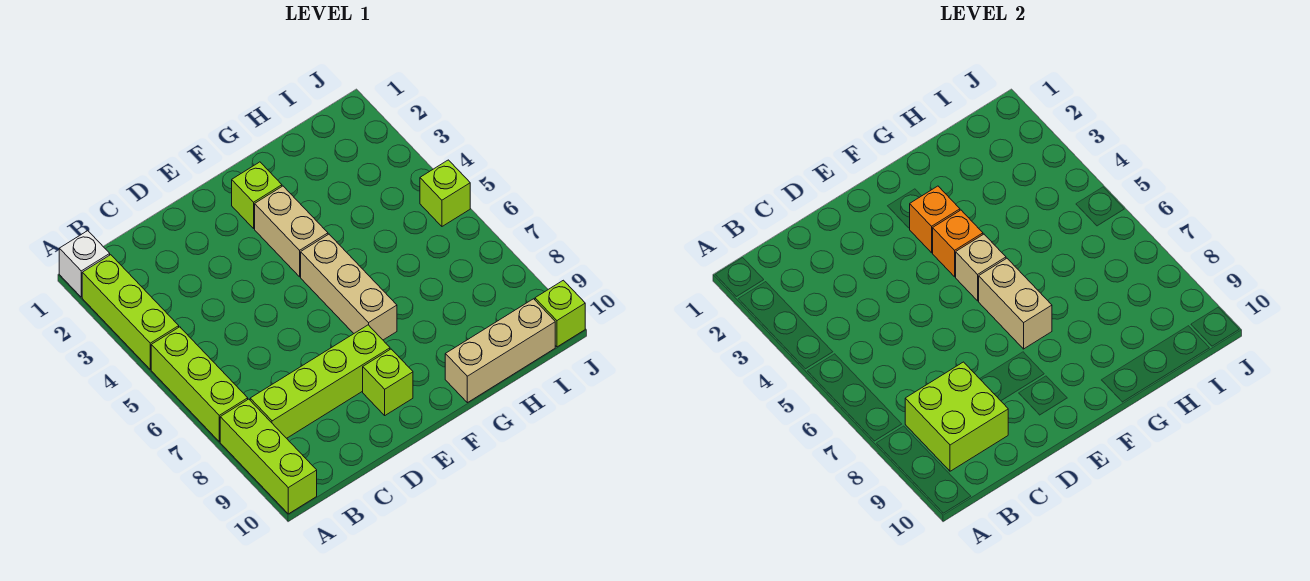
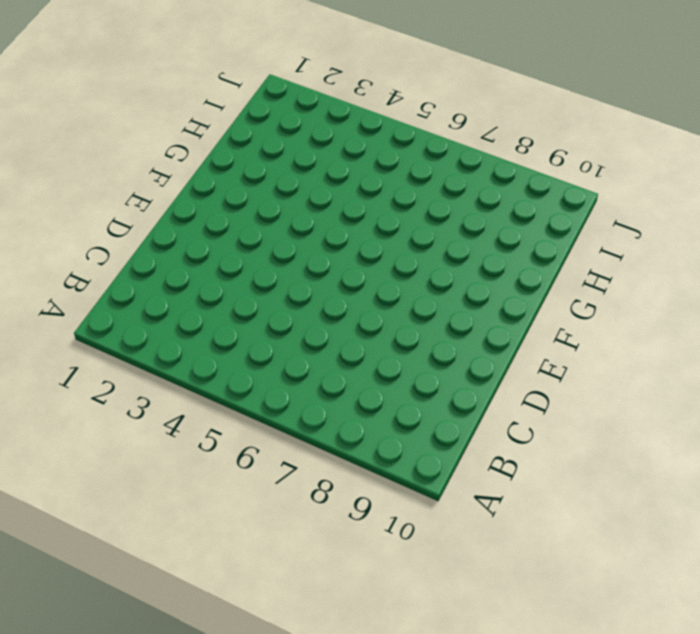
none -> white 1x1 brick [59,231,110,297]
none -> lime 1x3 brick [82,255,179,369]
none -> lime 1x3 brick [151,327,248,442]

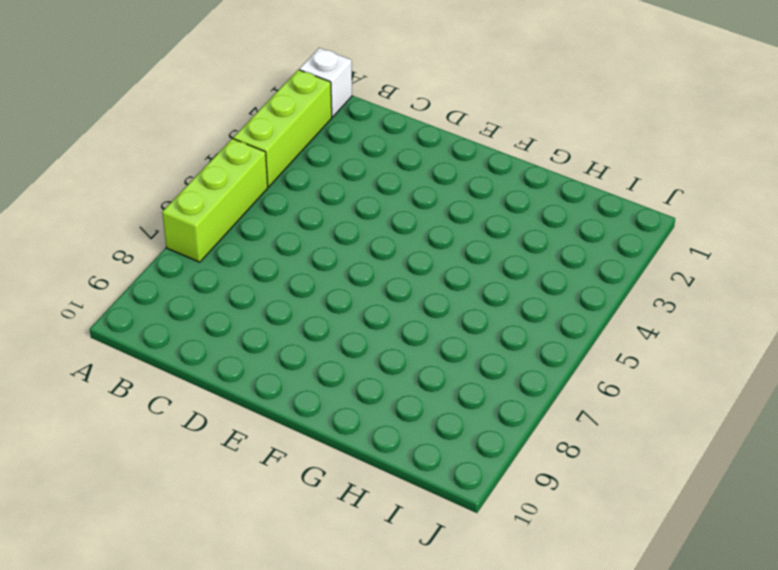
none -> lime 1x3 brick [220,399,317,514]
none -> lime 1x4 brick [250,325,390,438]
none -> lime 1x1 brick [363,349,413,415]

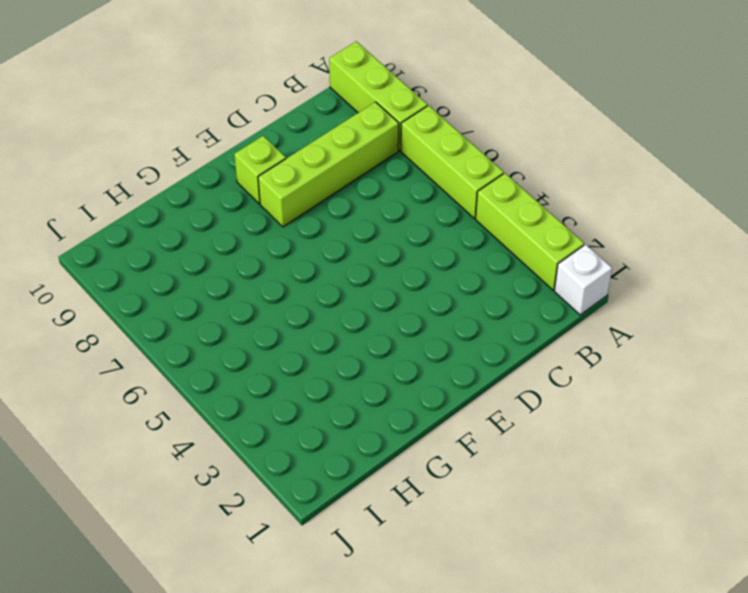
none -> lime 1x1 brick [232,162,282,228]
none -> tan 1x2 brick [255,186,328,277]
none -> tan 1x3 brick [301,234,397,340]

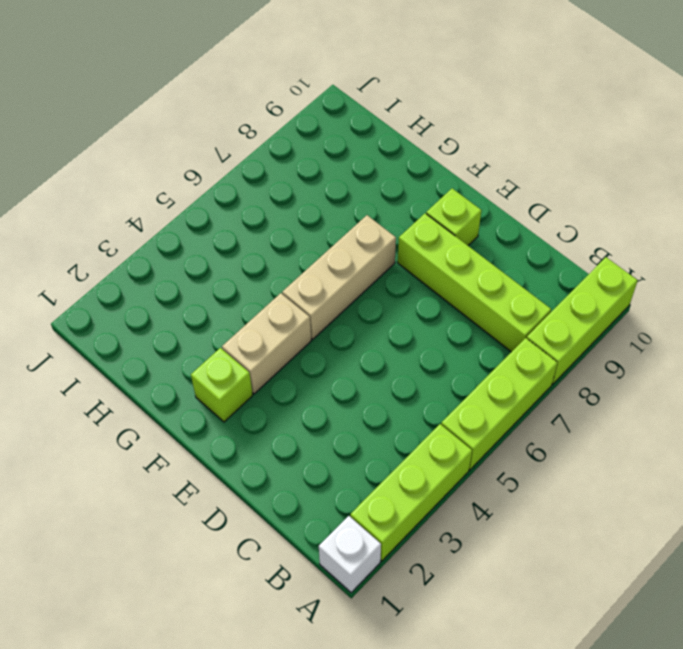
none -> tan 1x3 brick [445,299,555,403]
none -> lime 1x1 brick [420,160,470,226]
none -> lime 1x1 brick [535,280,585,347]

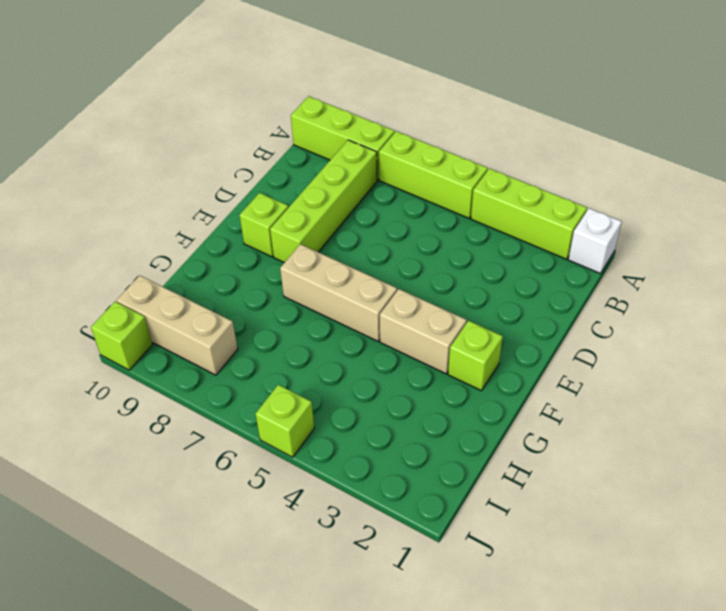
tan 1x3 brick [116,275,238,375] -> tan 1x3 brick turned to [445,299,555,403]
none -> lime 2x2 brick [905,362,1008,471]
none -> orange 1x1 brick [909,186,960,253]
none -> orange 1x1 brick [933,210,983,277]

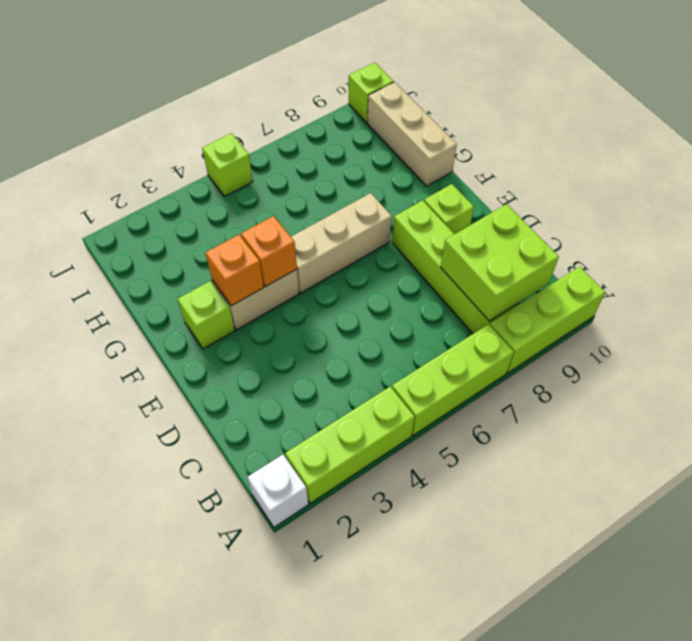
none -> tan 1x1 brick [956,234,1006,301]
none -> tan 1x2 brick [979,258,1052,349]

